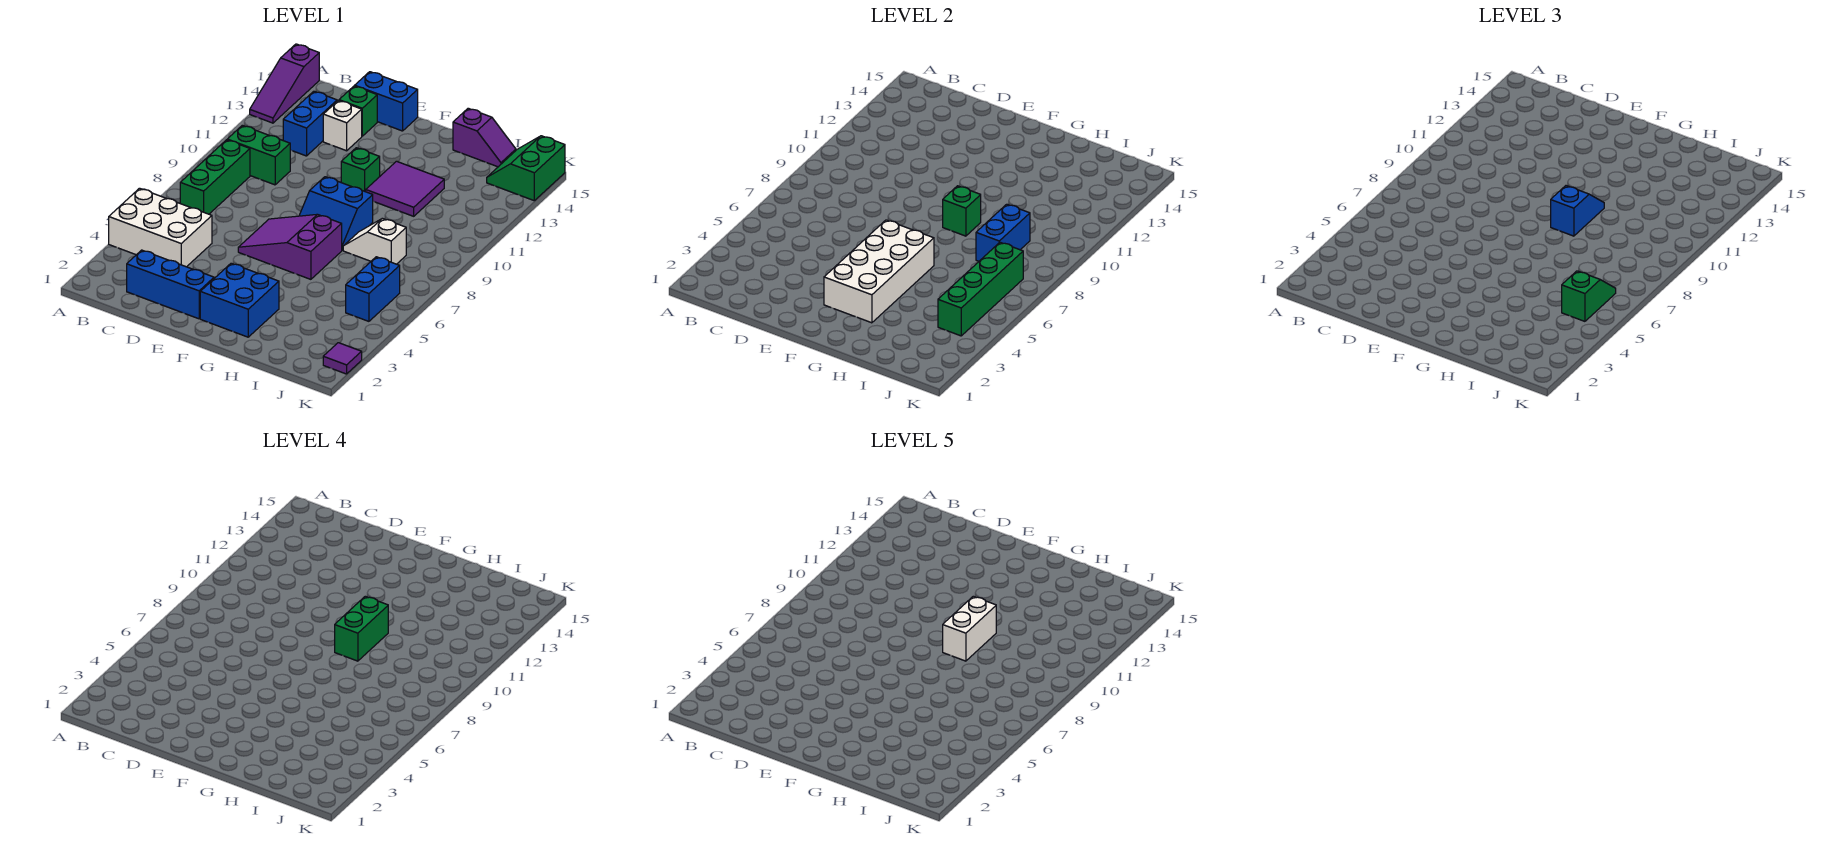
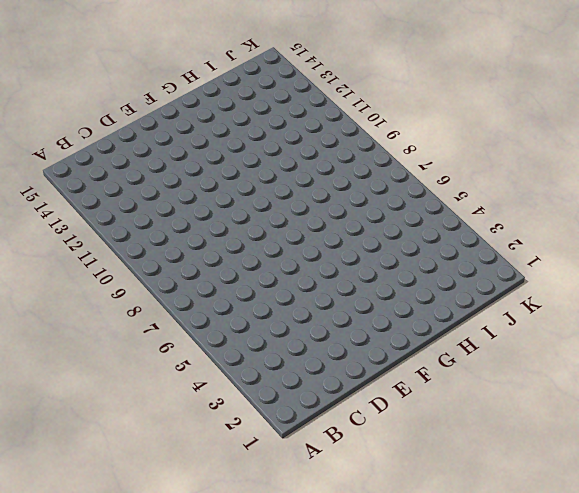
none -> white 2x3 brick [109,188,212,267]
none -> purple 1x3 slope [250,44,319,123]
none -> green 1x3 brick [180,140,250,214]

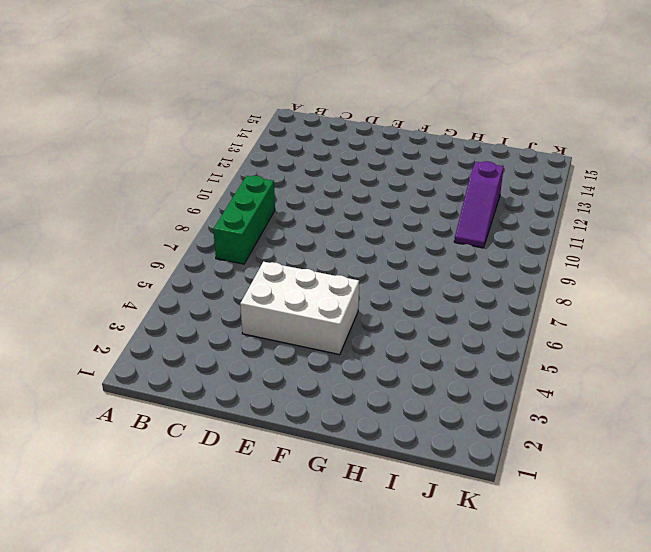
white 2x3 brick [240,262,359,355] -> white 2x3 brick moved to [109,188,212,267]
purple 1x3 slope [454,161,504,248] -> purple 1x3 slope moved to [250,44,319,123]
none -> green 1x2 brick [227,125,290,185]
none -> blue 1x3 brick [127,250,214,319]
none -> blue 1x2 brick [283,91,337,156]

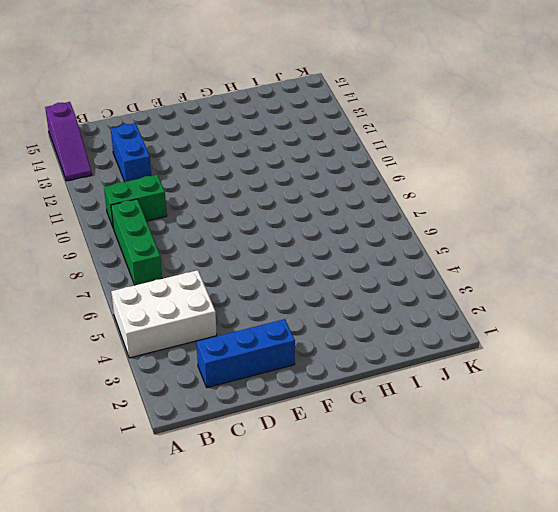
none -> white 1x1 brick [323,100,362,151]
none -> green 1x1 brick [339,86,377,136]
none -> blue 1x2 brick [355,72,418,131]

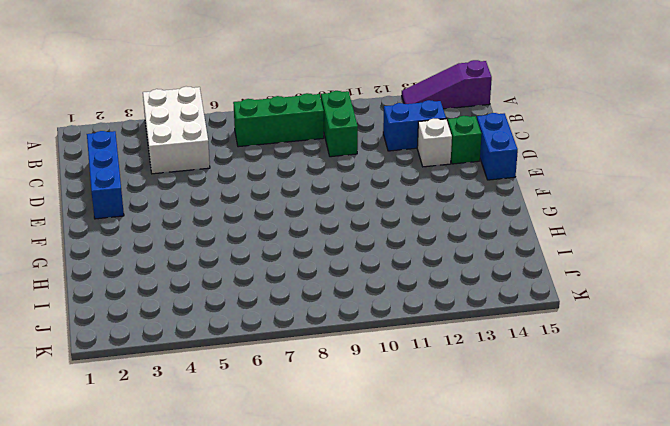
none -> purple 2x3 slope [238,214,342,279]
none -> blue 2x2 brick [200,263,279,337]
none -> blue 2x2 slope [299,177,373,250]

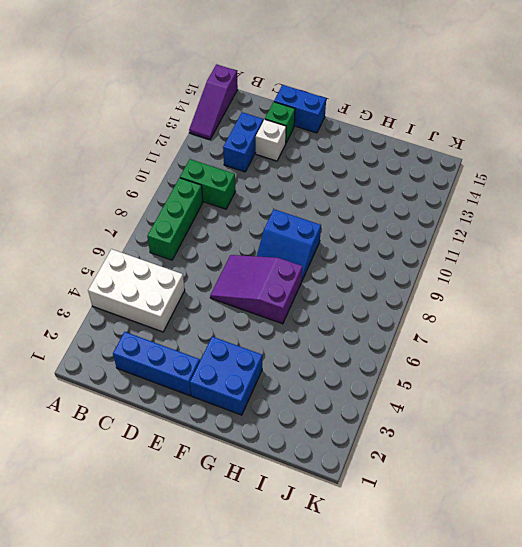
none -> green 1x1 brick [341,148,380,192]
none -> purple 2x2 tile [366,161,444,216]
none -> white 1x2 slope [343,218,406,264]

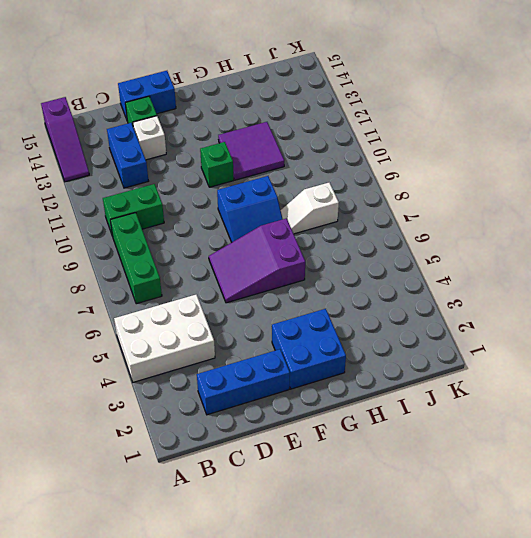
none -> purple 1x2 slope [453,108,516,167]
none -> blue 1x2 brick [346,257,400,321]
none -> green 2x2 slope [487,136,565,201]

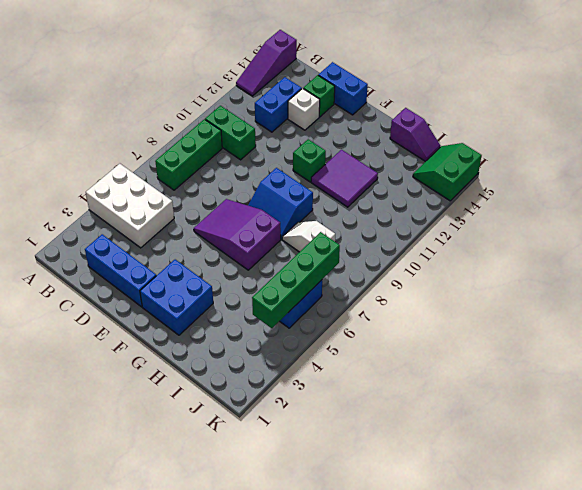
none -> purple 1x1 tile [323,343,362,374]
none -> white 2x4 brick [824,220,934,323]
none -> green 1x1 brick [943,186,981,236]

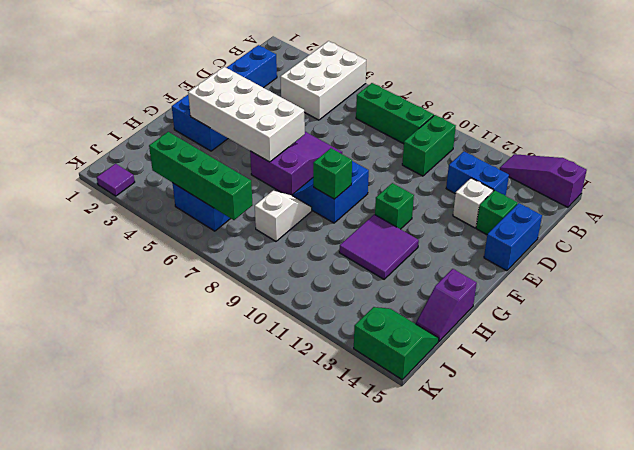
none -> blue 1x2 brick [976,204,1030,261]
none -> blue 1x2 slope [1551,186,1604,236]
none -> green 1x2 slope [1562,271,1616,321]

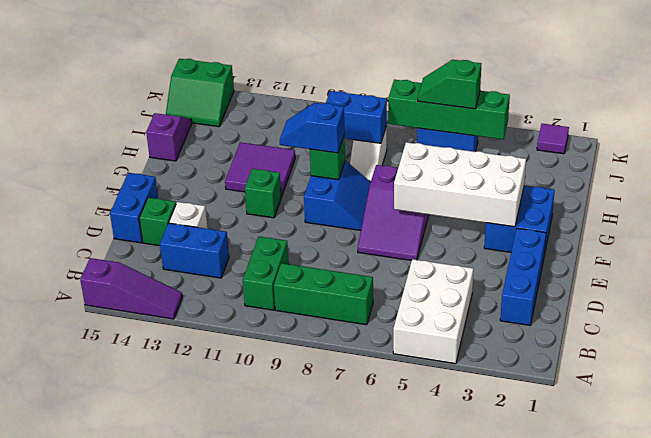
none -> green 1x2 brick [335,596,388,661]
none -> white 1x2 brick [943,596,996,661]

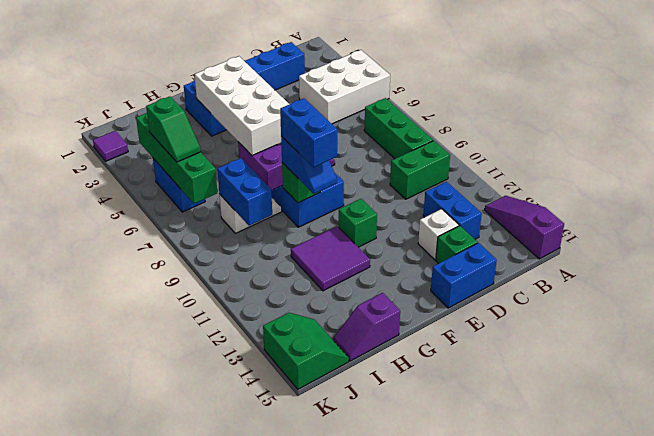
blue 1x2 brick [280,98,337,167] -> green 1x2 brick [335,596,388,661]
none -> white 1x2 brick [943,596,996,661]

